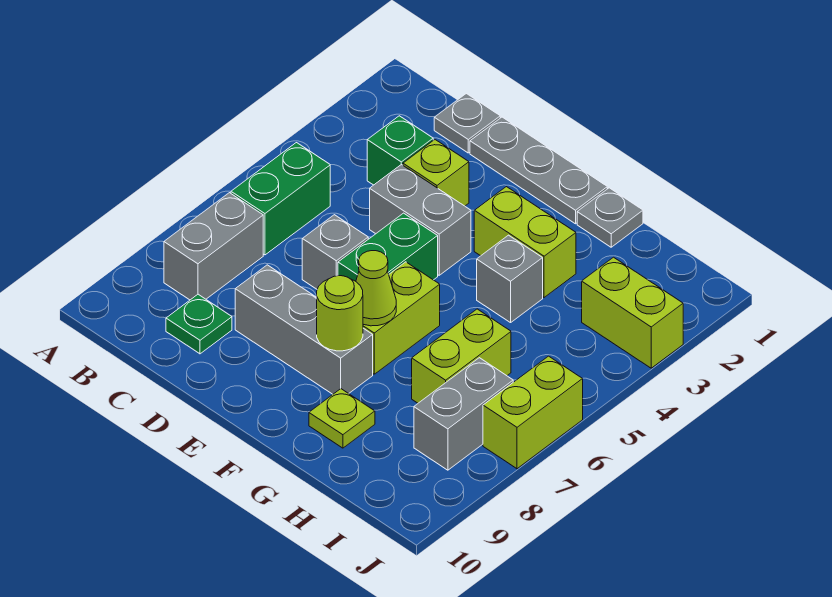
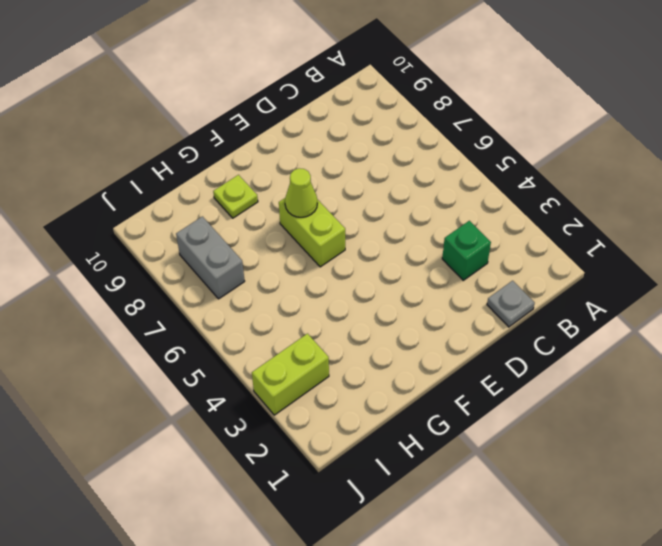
none -> green 1x2 brick [231,143,330,255]
none -> grey 1x2 brick [164,193,263,300]
none -> green 1x1 plate [166,294,232,354]

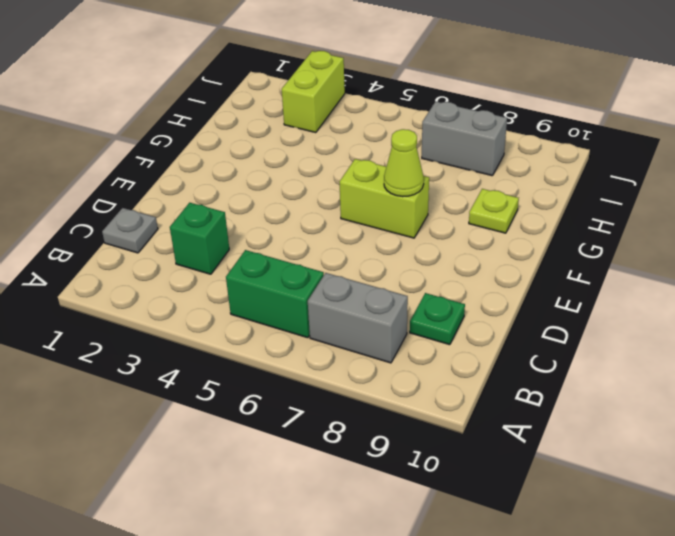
none -> grey 1x3 plate [470,117,607,224]
none -> lime 1x1 brick [403,140,469,206]
none -> grey 1x2 brick [370,164,471,275]

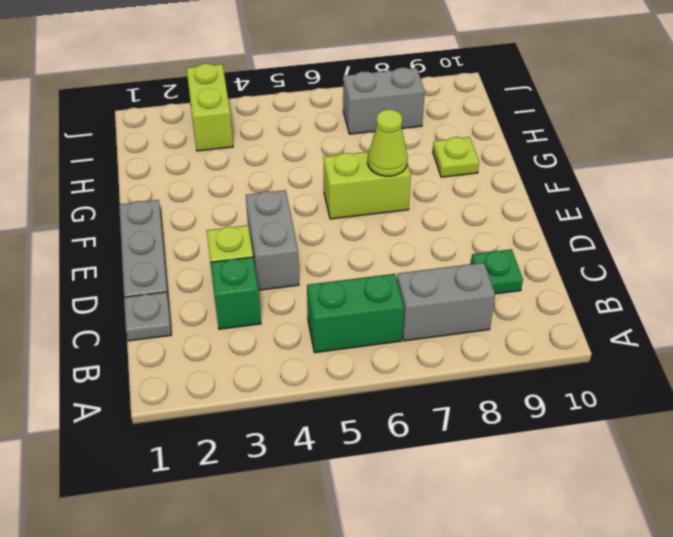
none -> grey 1x1 brick [302,215,368,289]
none -> grey 1x3 brick [235,265,373,394]
none -> green 1x2 brick [338,213,438,281]

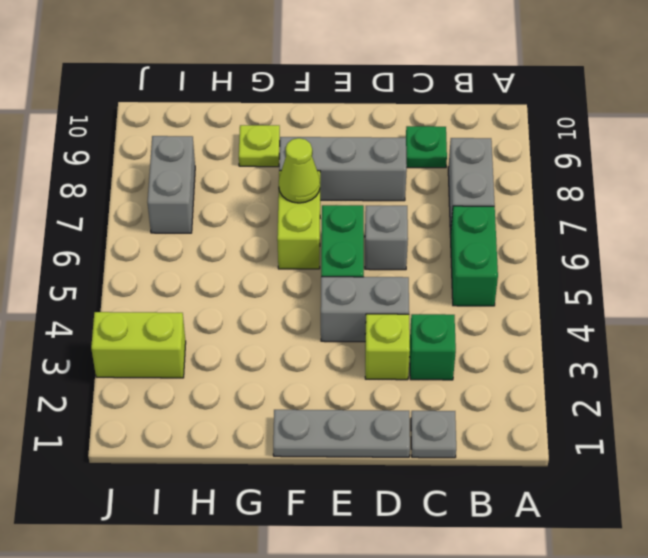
none -> lime 1x2 brick [474,187,576,297]
none -> grey 1x1 plate [577,188,643,247]
none -> grey 1x1 brick [477,235,543,323]

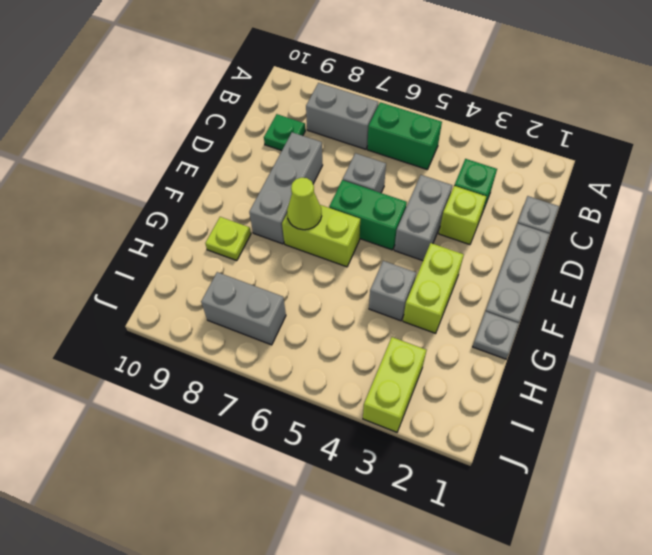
none -> lime 1x2 brick [412,309,511,403]
none -> lime 1x2 brick [483,356,583,469]
none -> lime 1x1 round brick [317,276,363,351]

